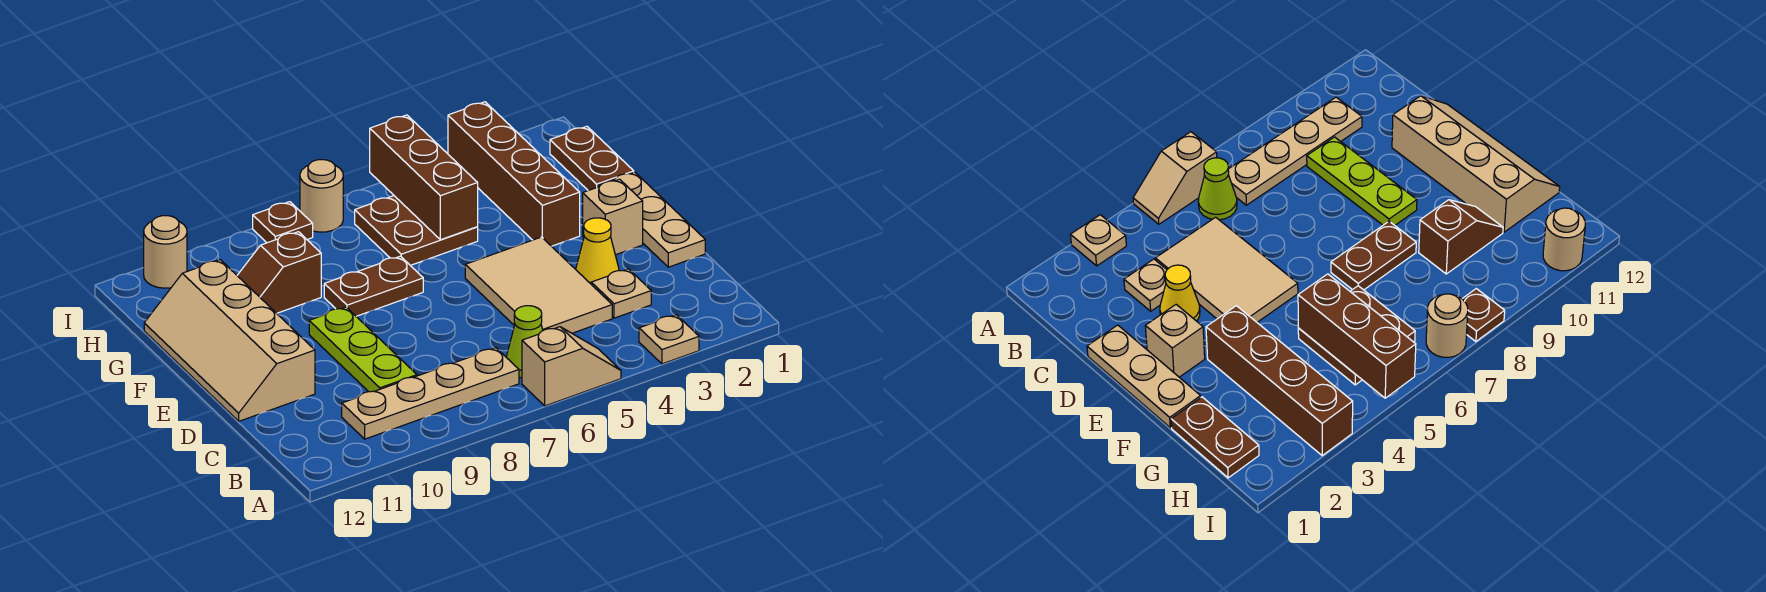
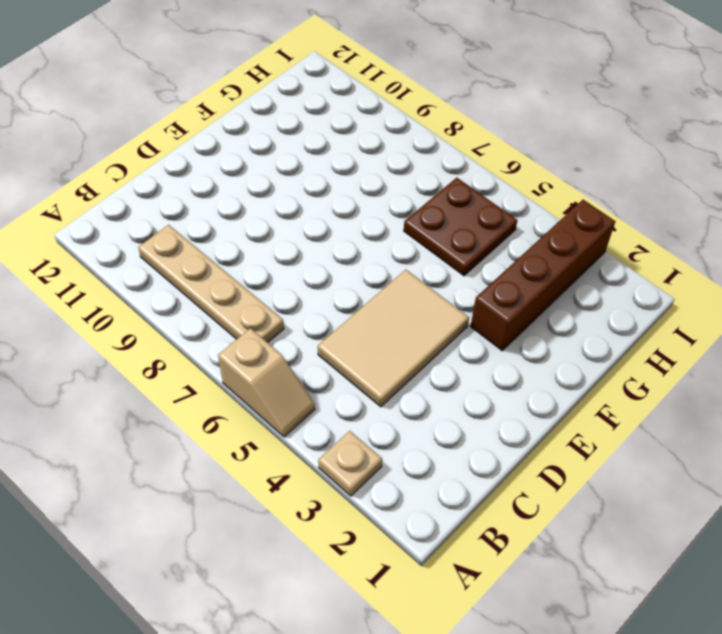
none -> lime 1x1 cone [506,306,543,378]
none -> tan 1x1 plate [591,269,651,318]
none -> lime 1x3 plate [309,307,417,392]

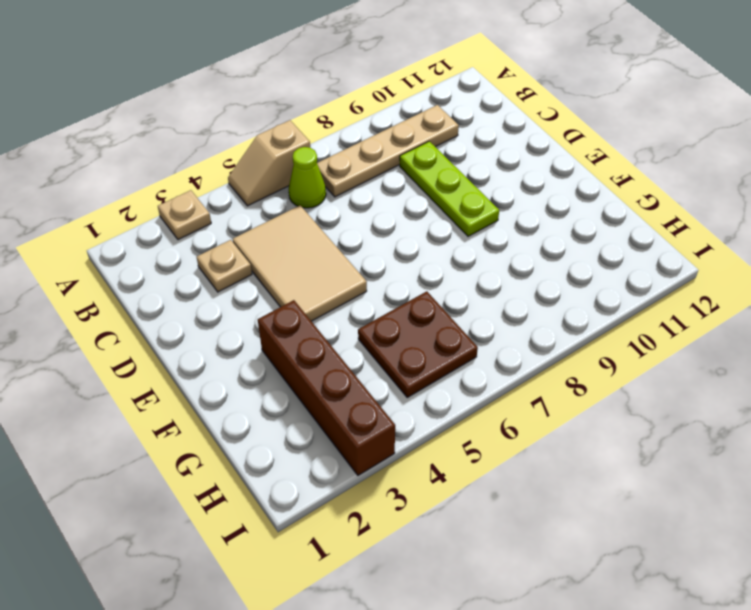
none -> tan 1x3 plate [598,172,705,267]
none -> yellow 1x1 cone [576,218,619,284]
none -> tan 2x4 slope [144,260,315,421]

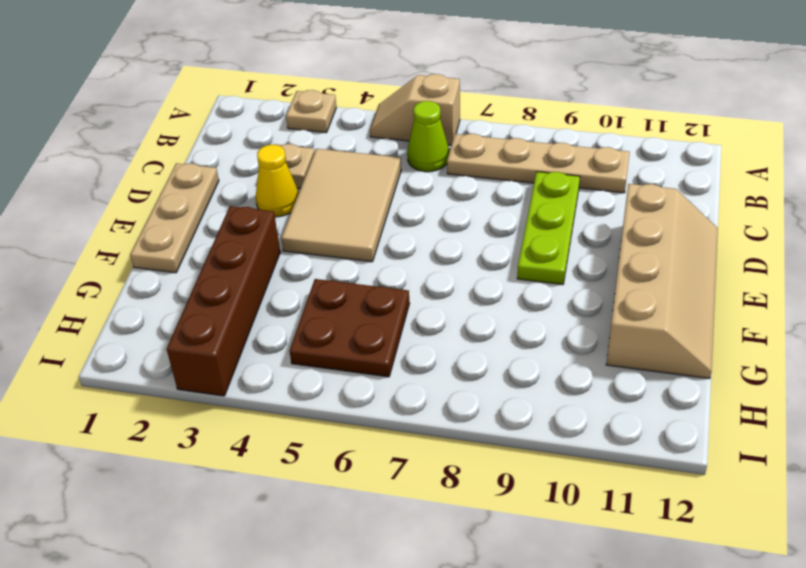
none -> tan 1x1 brick [583,179,643,255]
none -> brown 1x2 plate [324,256,423,316]
none -> brown 1x2 plate [550,126,634,190]

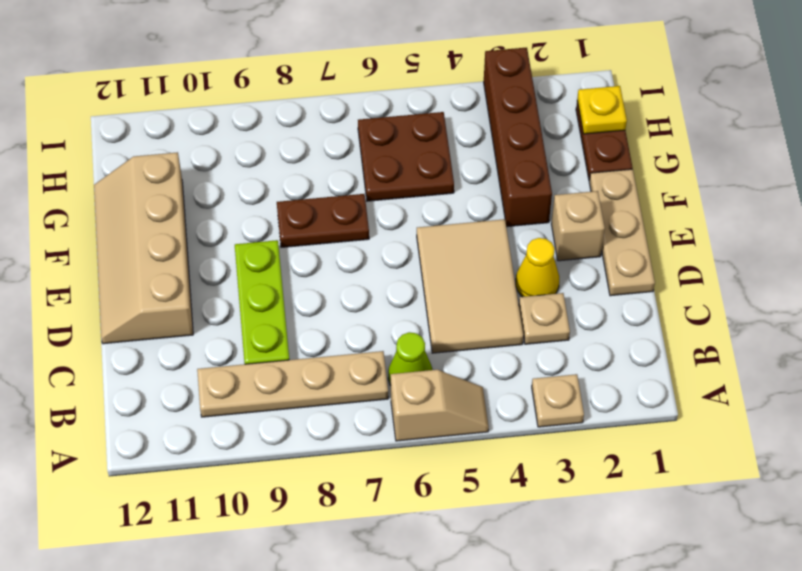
yellow 1x1 plate [577,86,627,134] -> none
none -> brown 1x2 slope [237,232,321,313]
none -> tan 1x1 round brick [300,160,343,232]
none -> brown 1x1 plate [253,202,313,243]

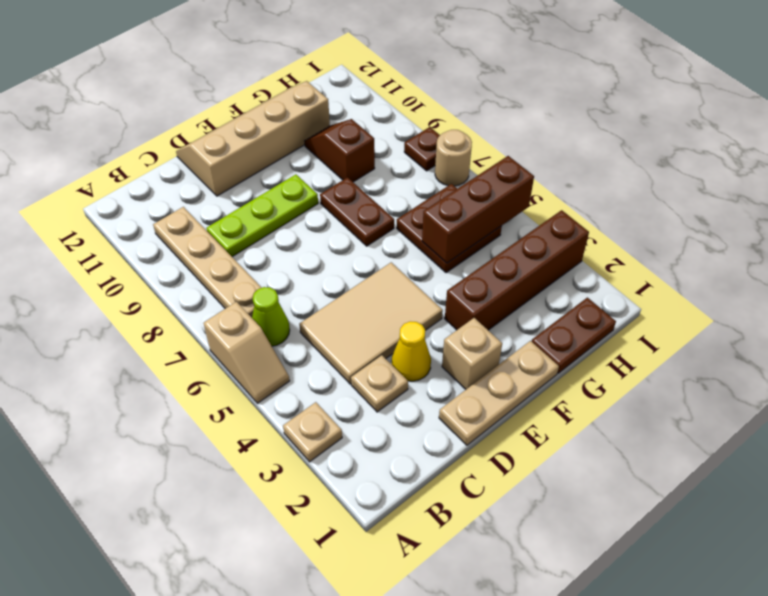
none -> tan 1x1 round brick [144,216,187,288]

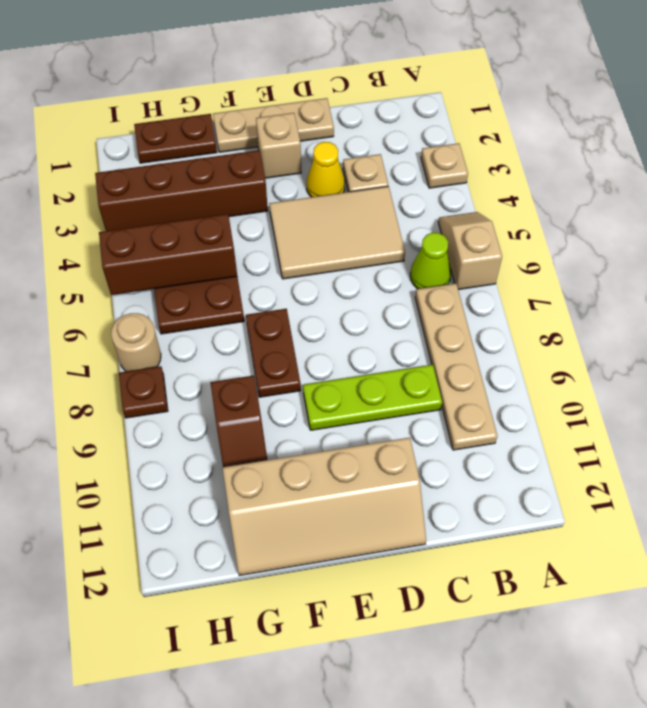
none -> tan 1x1 round brick [144,216,187,288]

